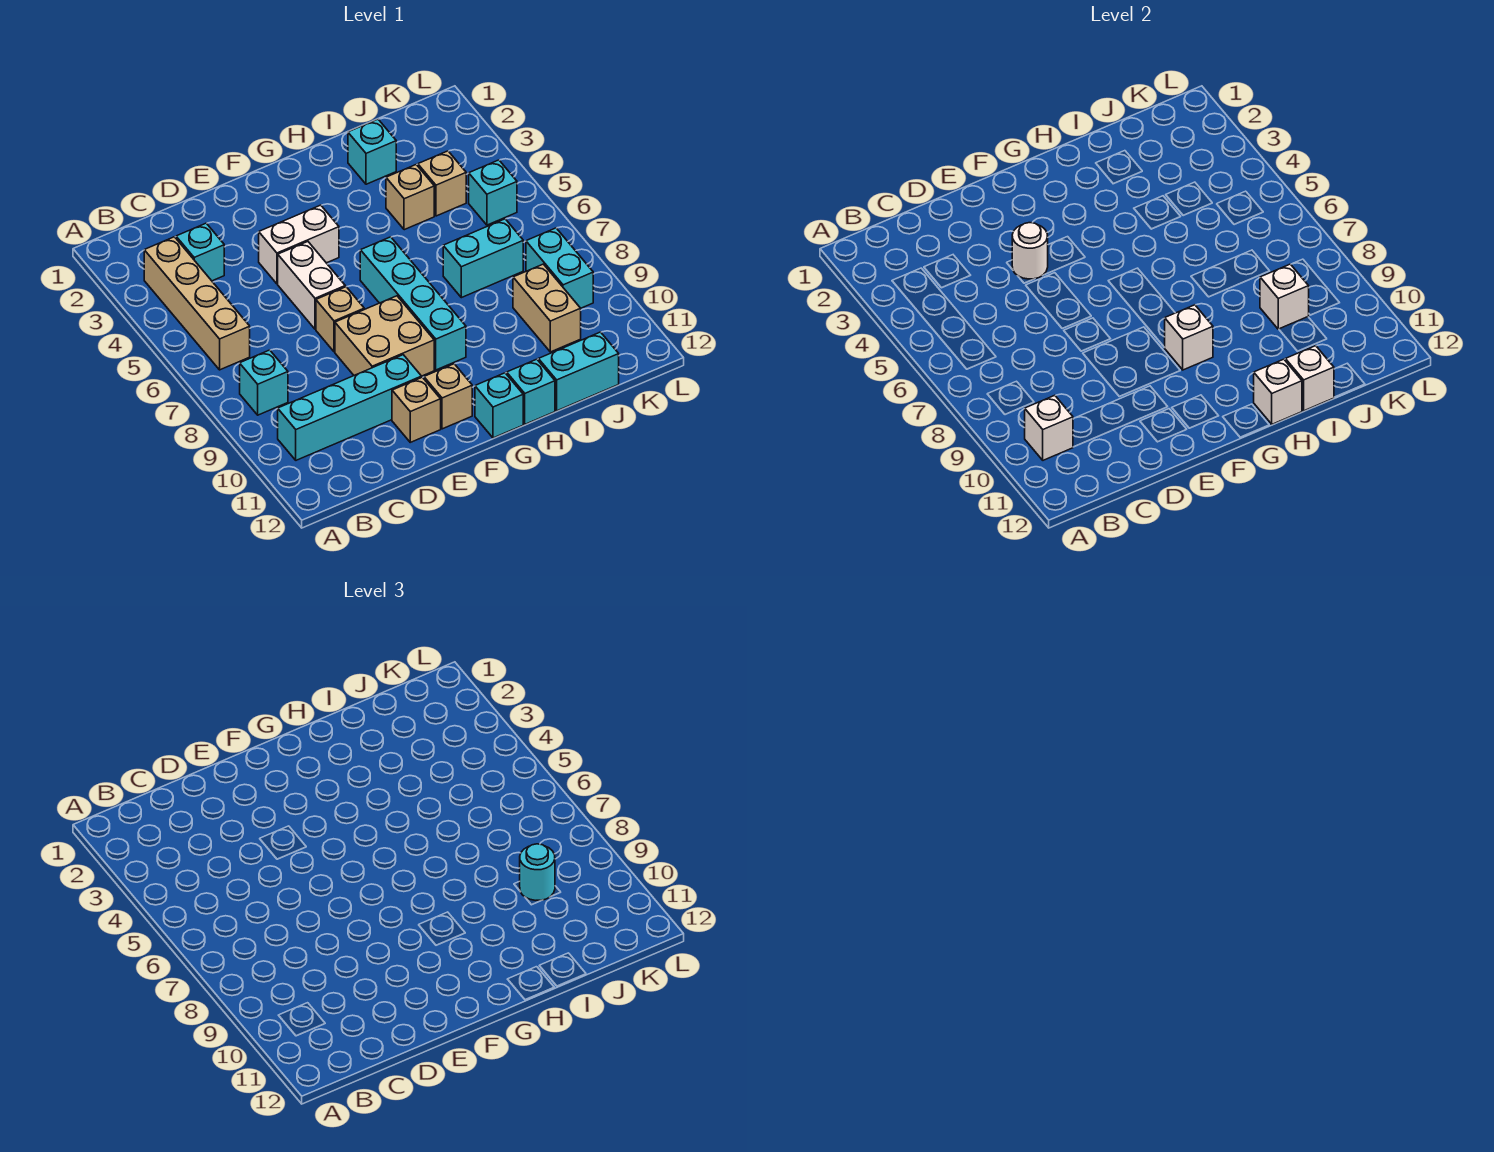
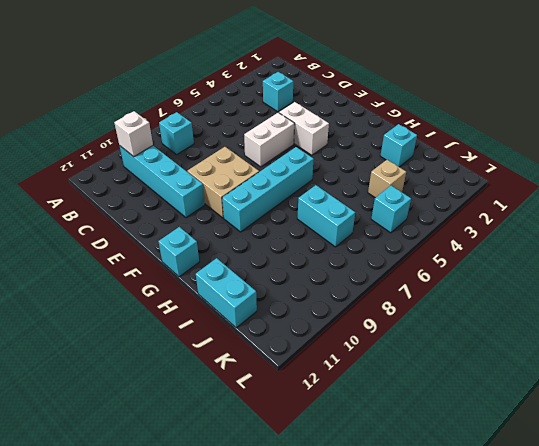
none -> tan 1x4 brick [144,237,250,370]
none -> tan 1x1 brick [316,287,364,352]
none -> tan 1x1 brick [392,377,441,442]

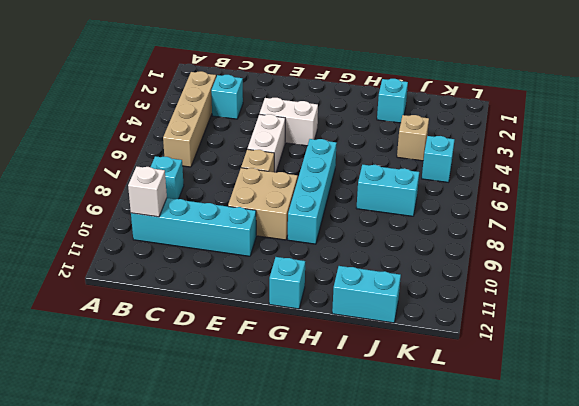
none -> tan 1x1 brick [392,377,441,442]
none -> tan 1x1 brick [424,364,472,429]
none -> cyan 1x1 brick [507,359,555,424]

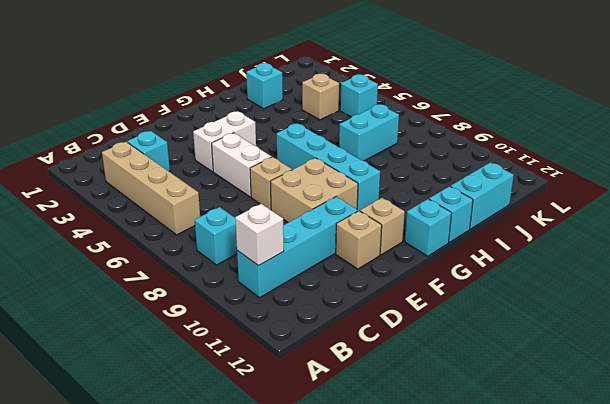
none -> tan 1x1 brick [386,165,434,230]
none -> tan 1x2 brick [513,264,581,352]
none -> cyan 1x2 brick [526,228,593,308]

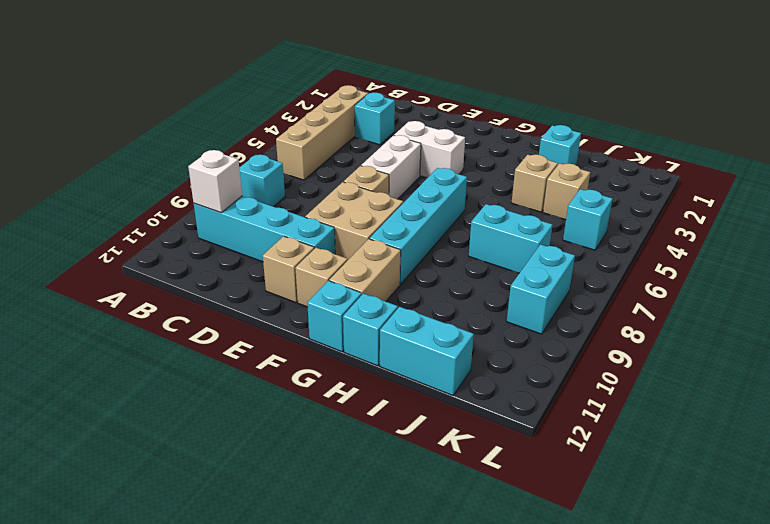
tan 1x2 brick [329,239,401,301] -> tan 1x2 brick moved to [513,264,581,352]
none -> white 1x1 round brick [1012,223,1048,279]
none -> white 1x1 brick [1164,305,1213,370]
none -> white 1x1 brick [1254,359,1302,424]

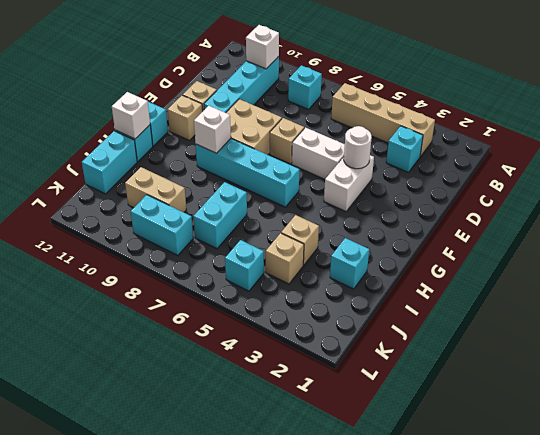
none -> white 1x1 brick [1285,346,1334,411]
none -> white 1x1 brick [1260,264,1309,329]
none -> cyan 1x1 round brick [520,844,555,900]

